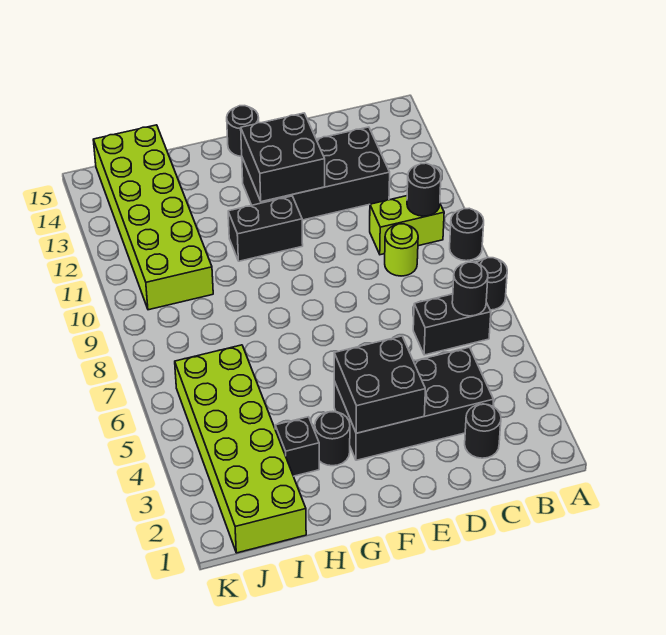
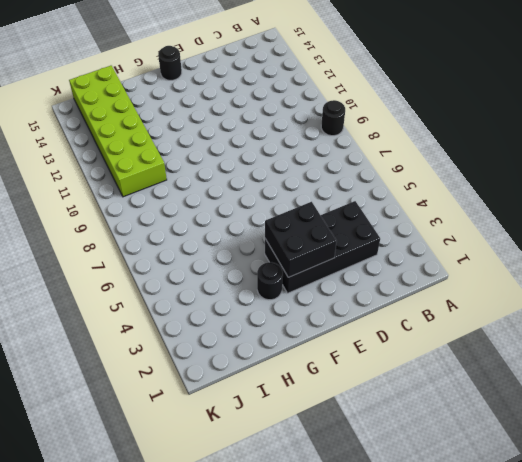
none -> black 1x1 round brick [477,258,507,310]
none -> black 1x2 brick [413,294,491,355]
none -> lime 1x2 brick [370,196,444,255]

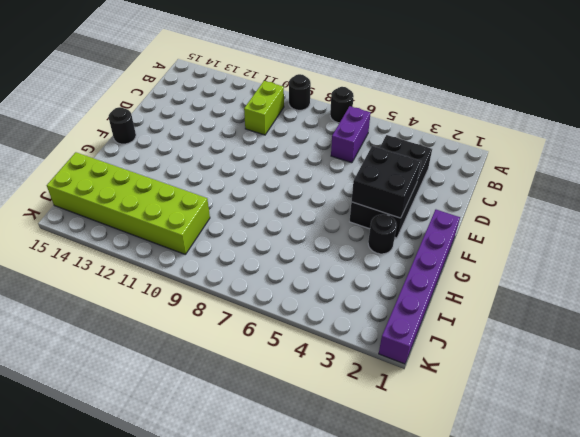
purple 1x2 brick [331,106,371,163] -> black 1x2 brick [413,294,491,355]
purple 1x6 brick [379,210,460,364] -> lime 2x6 brick [175,345,306,553]
none -> black 1x1 round brick [465,404,501,458]
none -> lime 1x1 round brick [385,224,418,276]
none -> black 2x4 brick [242,127,390,220]

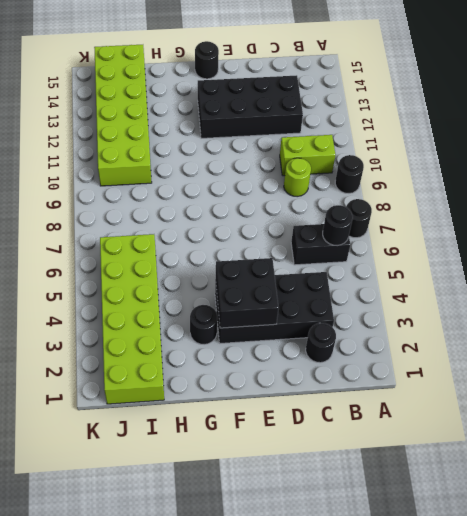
none -> black 1x2 brick [228,196,303,261]
none -> black 1x1 brick [275,417,319,476]
none -> black 1x1 round brick [407,163,441,216]

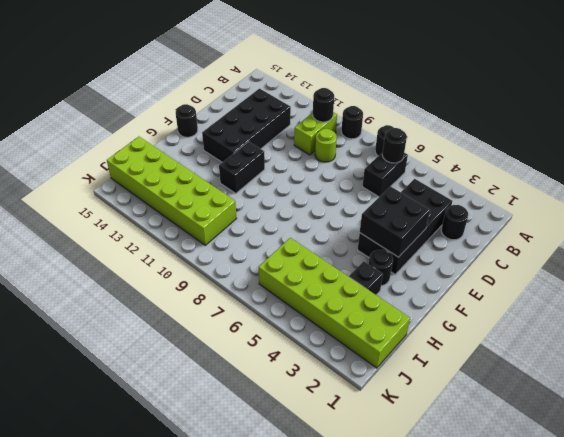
none -> black 2x2 brick [241,113,325,202]

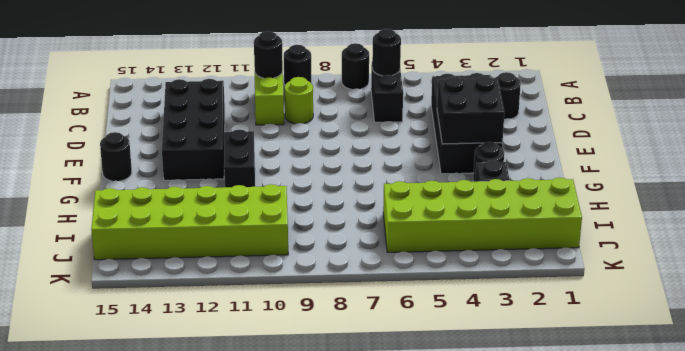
none -> black 2x2 brick [241,113,325,202]

